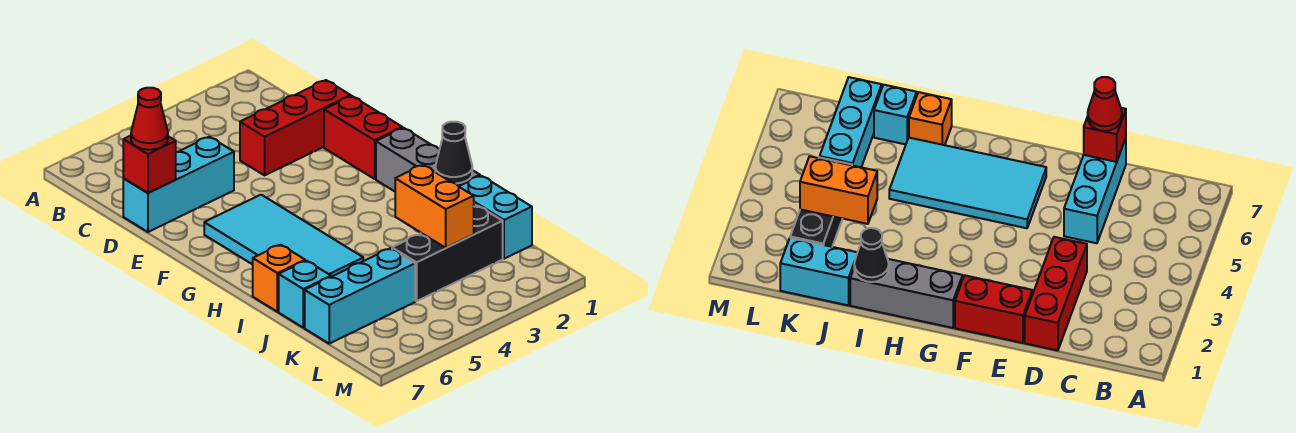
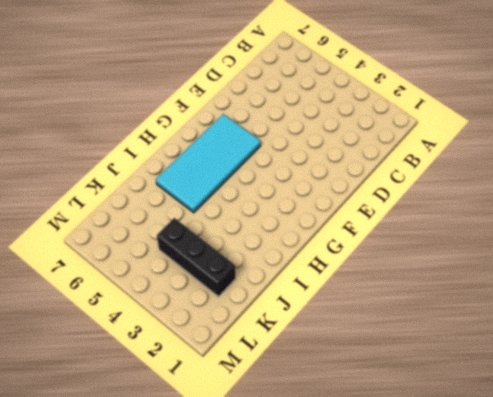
none -> red 1x3 brick [240,80,351,175]
none -> cyan 1x3 brick [123,137,234,232]
none -> red 1x2 brick [324,96,402,179]

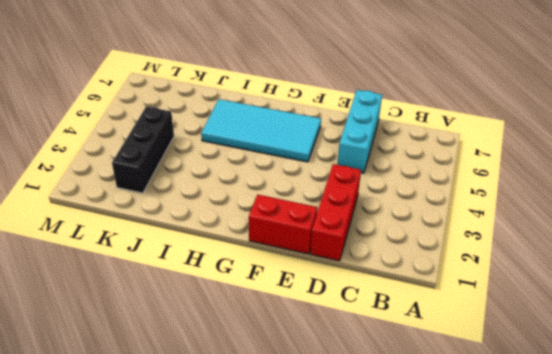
none -> grey 1x3 brick [376,128,480,191]
none -> orange 1x1 brick [253,245,305,312]
none -> cyan 1x2 brick [459,176,532,259]

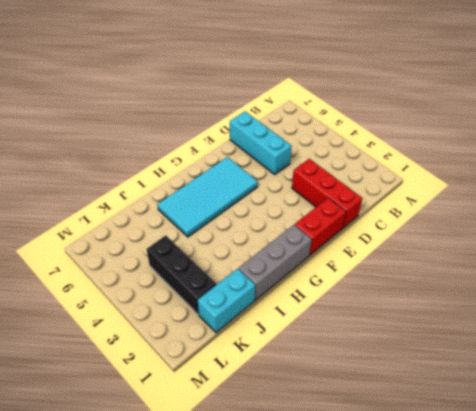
none -> orange 1x1 brick [253,245,305,312]
none -> cyan 1x1 brick [279,261,331,328]
none -> cyan 1x3 brick [305,248,415,344]

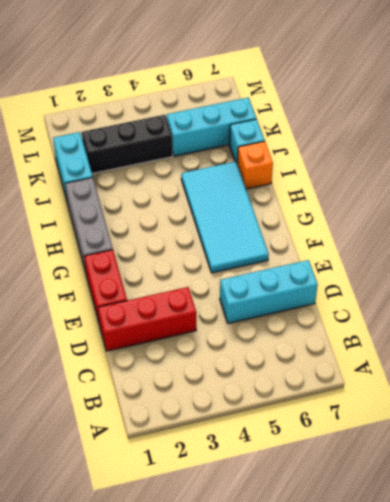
none -> red 1x1 brick [123,136,176,193]
none -> black 1x1 cone [435,122,472,184]
none -> orange 1x2 brick [395,165,474,248]

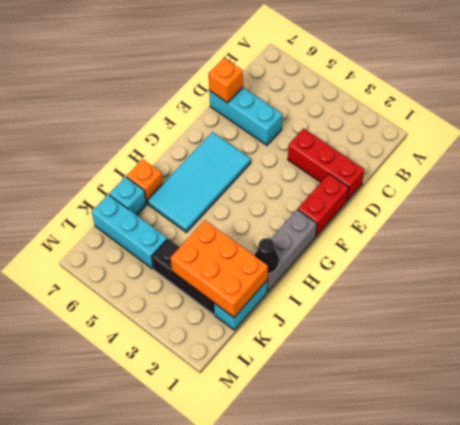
orange 1x1 brick [209,58,243,103] -> red 1x1 brick [123,136,176,193]
orange 2x3 brick [171,220,268,317] -> orange 1x2 brick [395,165,474,248]
none -> red 1x1 cone [131,88,168,150]

